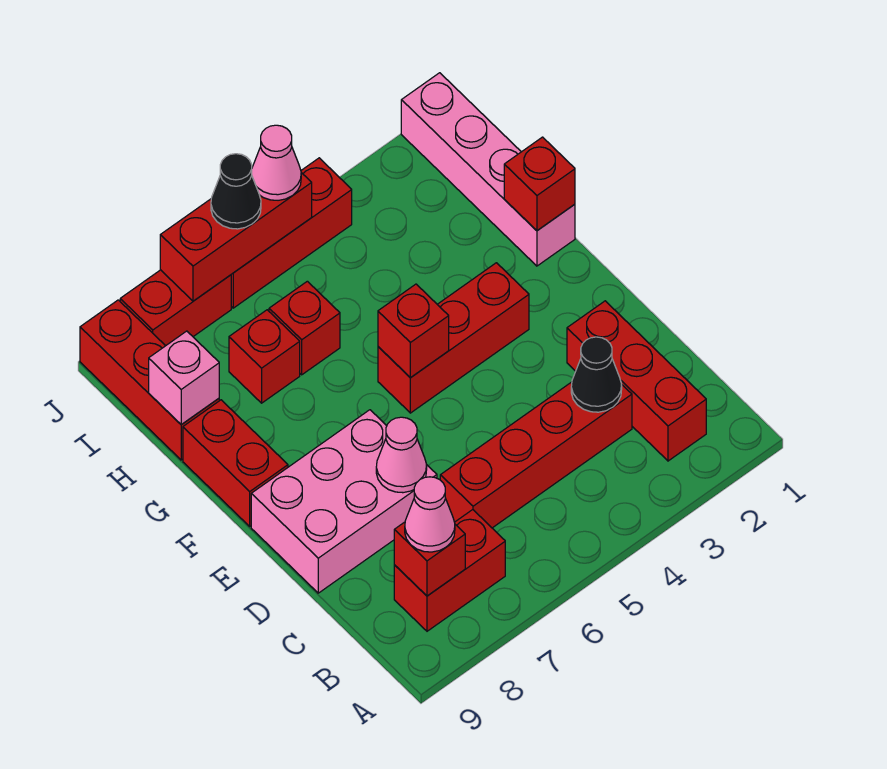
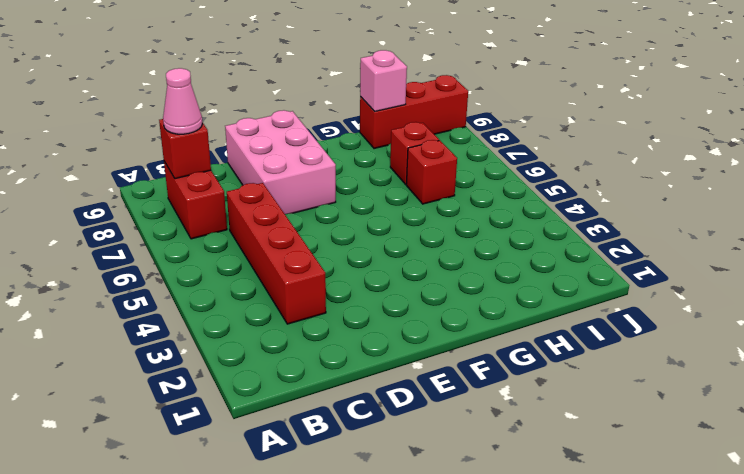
none -> red 1x3 brick [567,301,706,461]
none -> red 1x3 brick [378,263,529,413]
none -> red 1x2 brick [183,400,288,526]

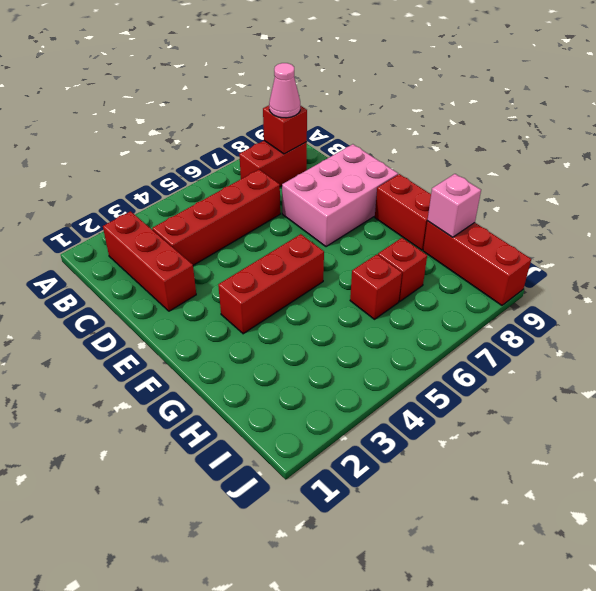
none -> pink 1x4 brick [401,73,575,266]
none -> red 1x3 brick [231,158,352,308]
none -> red 1x2 brick [120,270,231,346]

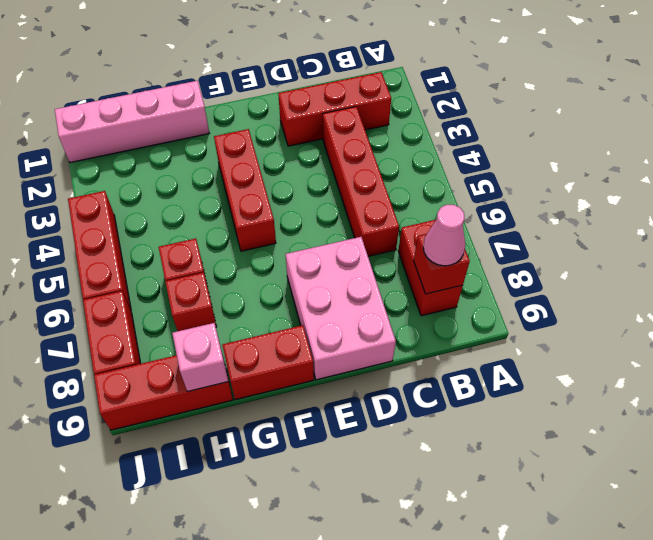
none -> black 1x1 cone [571,337,622,412]
none -> pink 1x1 cone [376,417,427,493]
none -> red 1x1 brick [378,284,449,378]

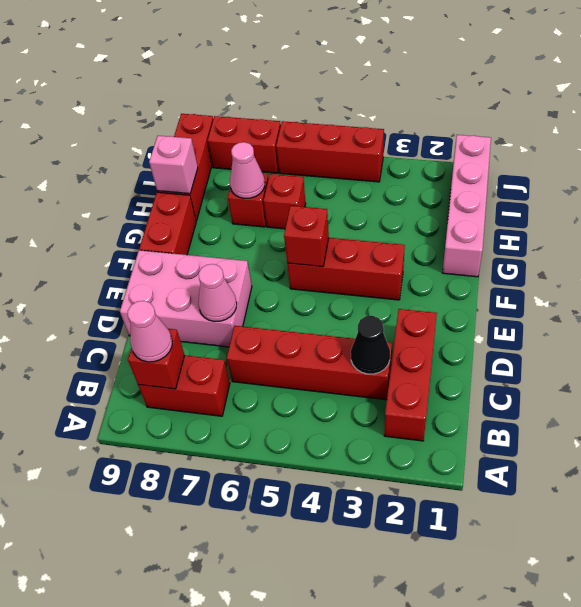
pink 1x1 cone [230,142,265,198] -> pink 1x1 cone moved to [252,125,301,200]
none -> red 1x1 brick [504,137,575,231]
none -> red 1x3 brick [160,173,312,301]
none -> black 1x1 cone [211,154,261,229]

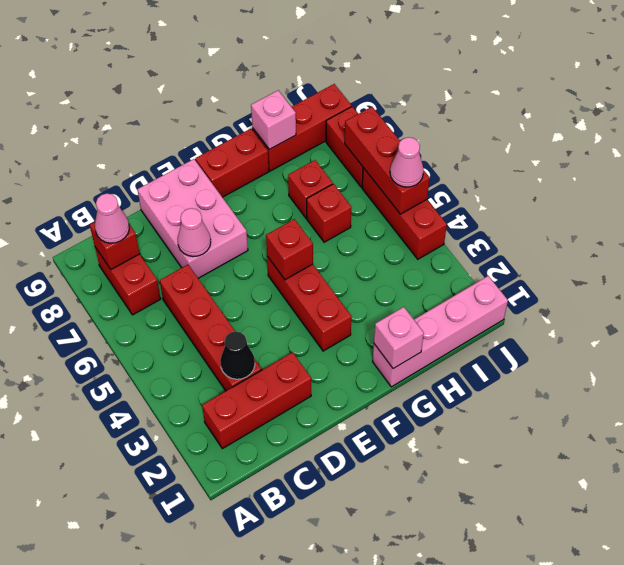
pink 1x1 brick [374,307,424,369] -> red 1x1 brick [504,137,575,231]
none -> black 1x1 cone [211,154,261,229]

